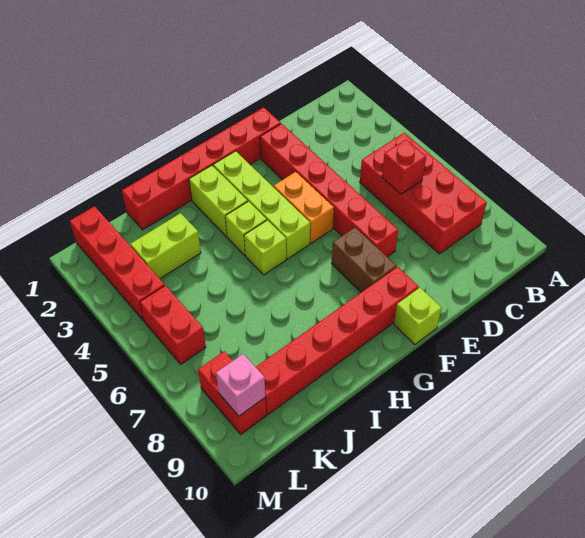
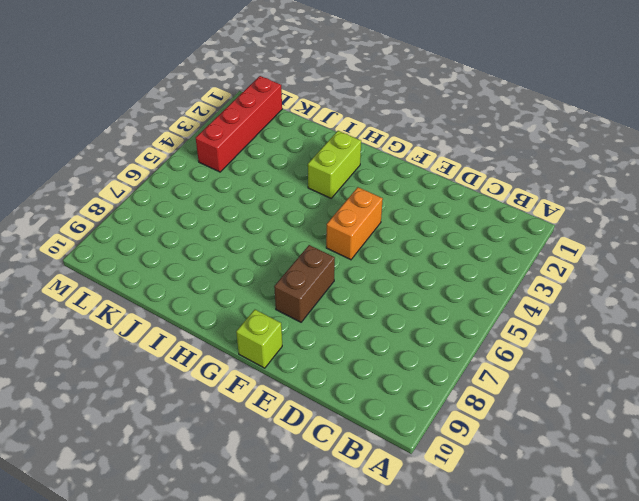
none -> red 2x4 brick [360,133,487,254]
none -> red 1x6 brick [122,107,281,230]
none -> red 1x6 brick [260,124,398,257]

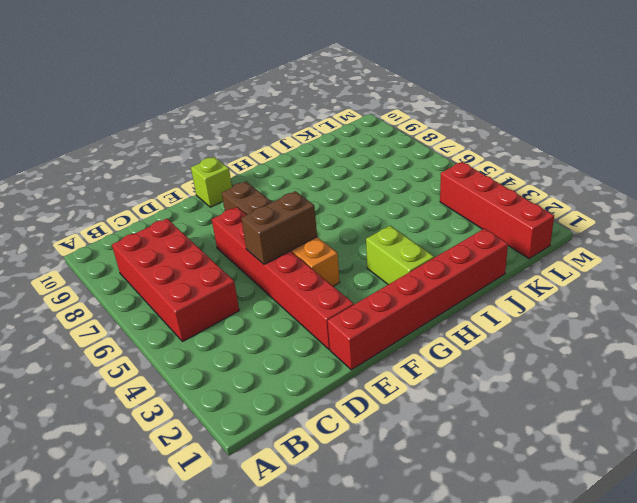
brown 1x2 brick [241,191,317,264] -> none
none -> red 1x6 brick [256,267,419,415]
none -> lime 1x4 brick [213,151,310,259]
none -> lime 1x1 brick [225,201,267,255]

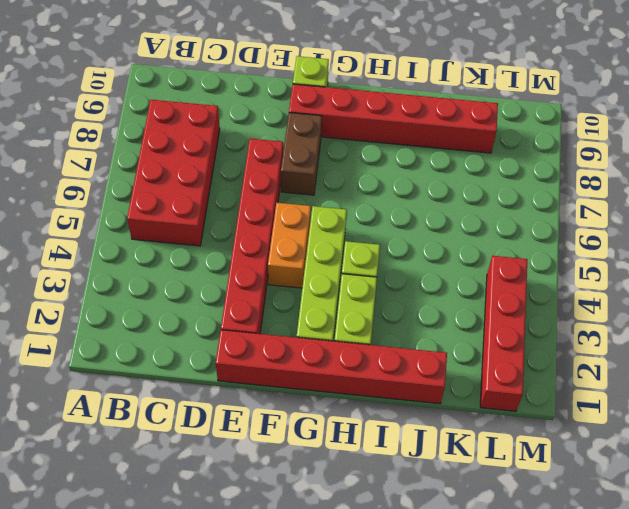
none -> lime 1x1 brick [244,220,286,275]
none -> lime 1x2 brick [130,213,201,279]
none -> red 1x2 brick [140,285,206,364]

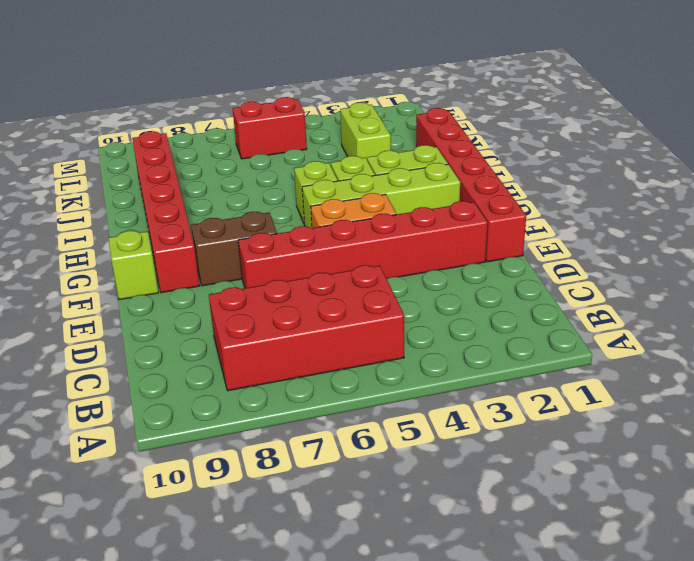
none -> red 1x4 brick [70,206,165,321]
none -> red 1x2 brick [198,351,266,434]
none -> red 1x1 brick [382,140,426,194]

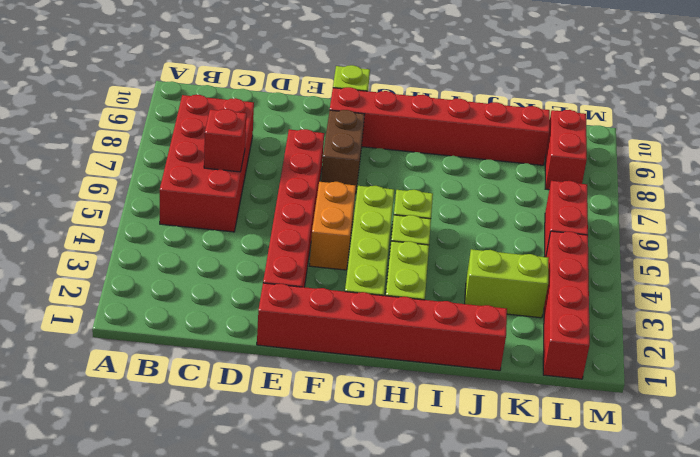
none -> pink 1x1 brick [216,354,265,416]

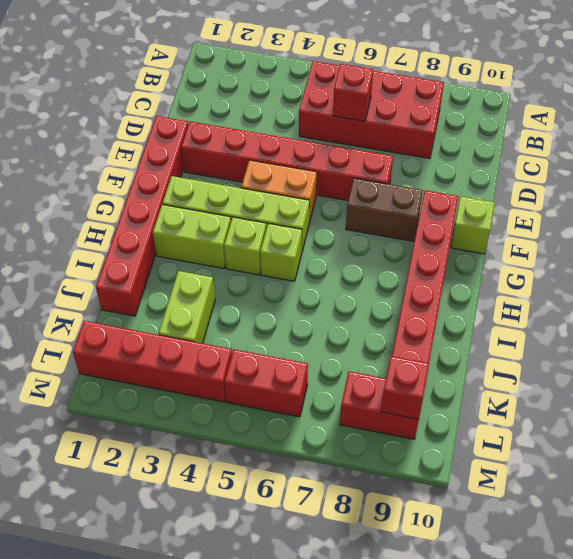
red 1x1 brick [381,356,429,419] -> pink 1x1 brick [216,354,265,416]

